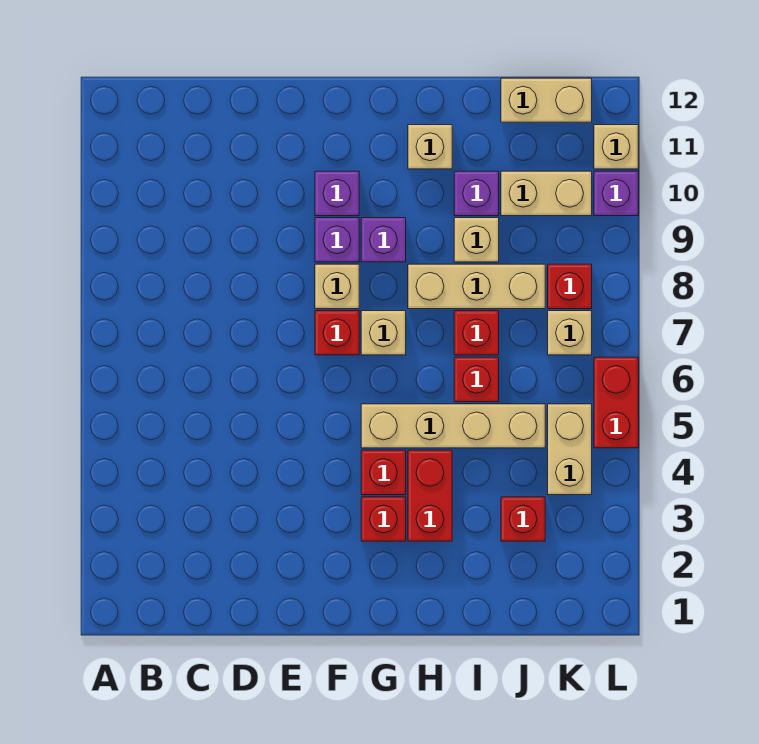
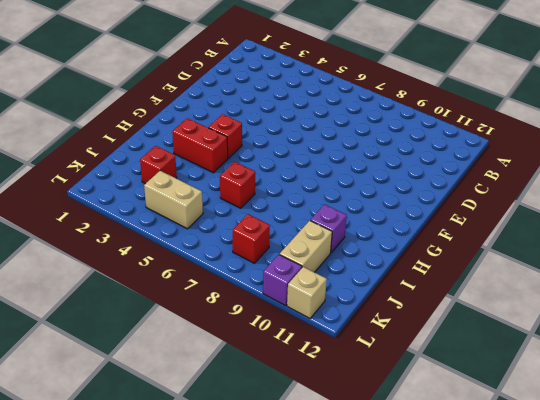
none -> red 1x1 brick [315,311,359,355]
none -> tan 1x1 brick [315,264,359,309]
none -> purple 1x1 brick [315,218,359,262]

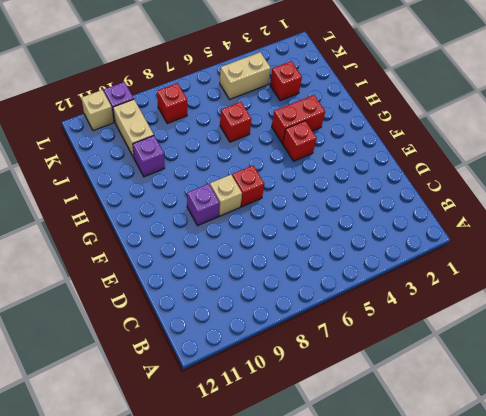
none -> purple 1x1 brick [315,171,359,216]
none -> red 1x1 brick [361,497,406,541]
none -> tan 1x4 brick [361,404,545,448]

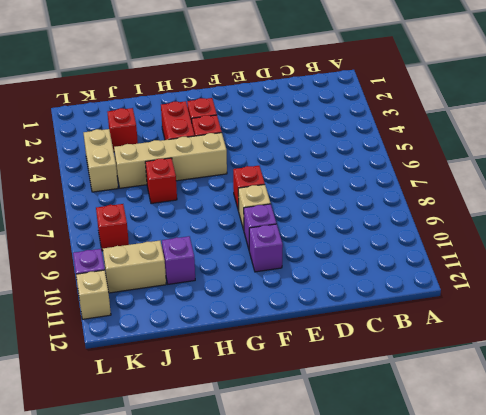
none -> tan 1x1 brick [361,311,406,355]
none -> purple 1x1 brick [361,218,406,262]
none -> tan 1x3 brick [408,264,545,309]

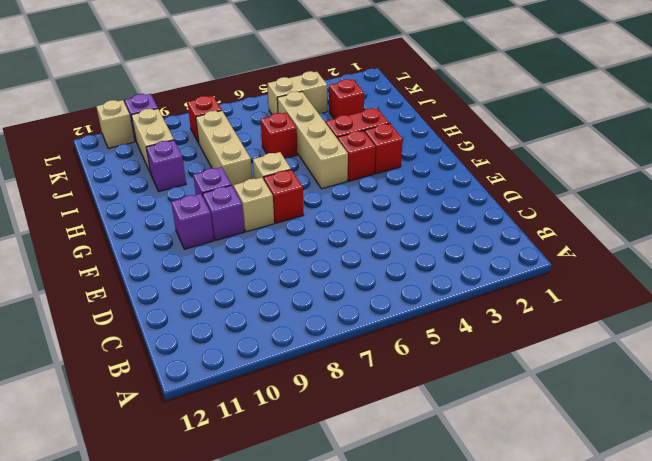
none -> tan 1x1 brick [408,125,452,169]
none -> red 1x1 brick [454,311,499,355]
none -> tan 1x1 brick [454,218,499,262]

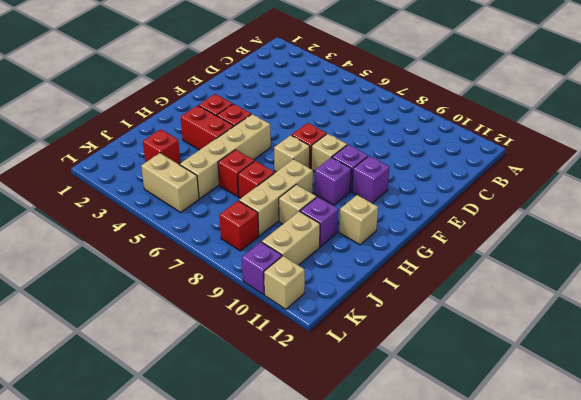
none -> tan 1x2 brick [501,78,592,122]
none -> tan 1x1 brick [548,311,592,355]
none -> red 1x2 brick [594,357,638,448]

